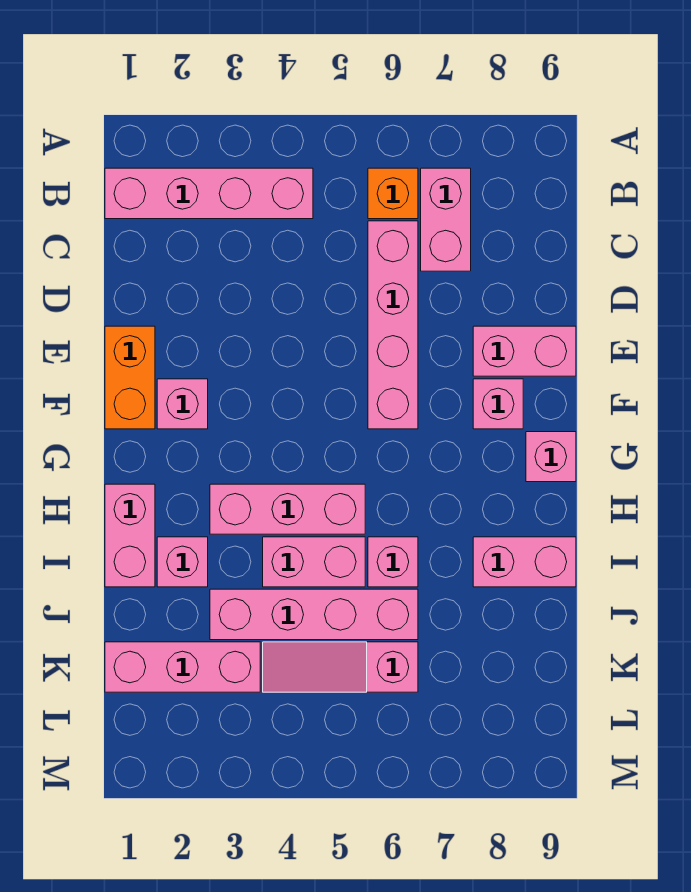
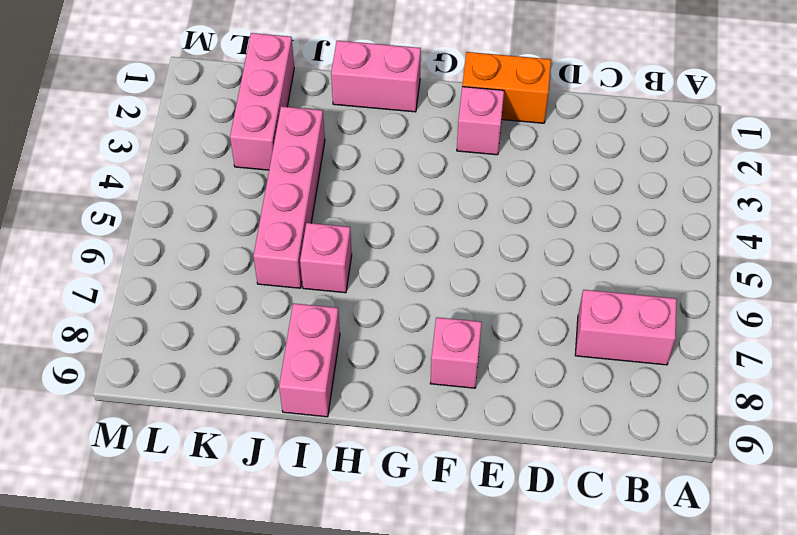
none -> pink 1x4 brick [105,168,313,219]
none -> orange 1x1 brick [368,168,418,219]
none -> pink 1x4 brick [368,221,418,429]

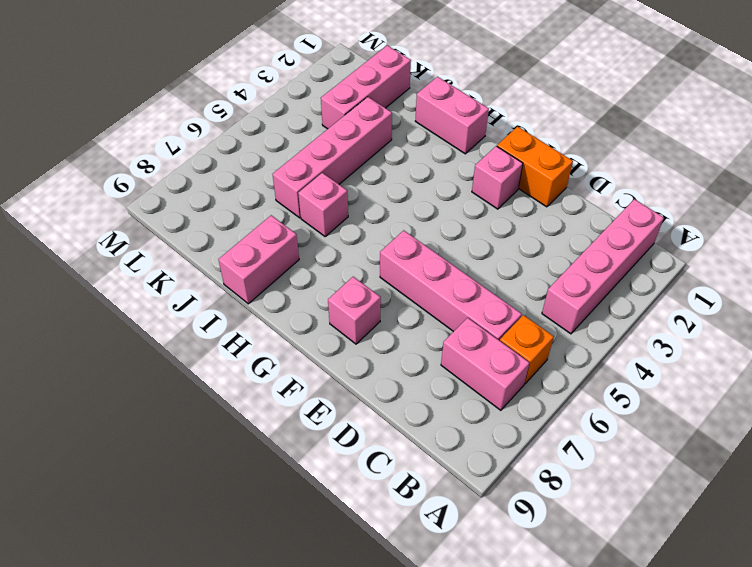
none -> pink 1x2 brick [473,326,576,376]
none -> pink 1x1 brick [526,432,576,482]
none -> pink 1x3 brick [210,484,365,534]

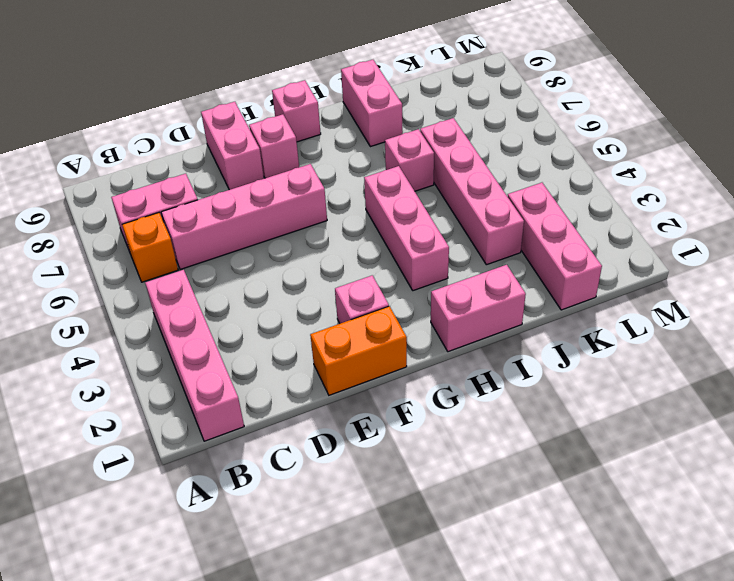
none -> pink 1x1 brick [157,537,208,587]
none -> pink 1x2 brick [263,537,365,587]
none -> pink 1x3 slope [263,642,418,692]

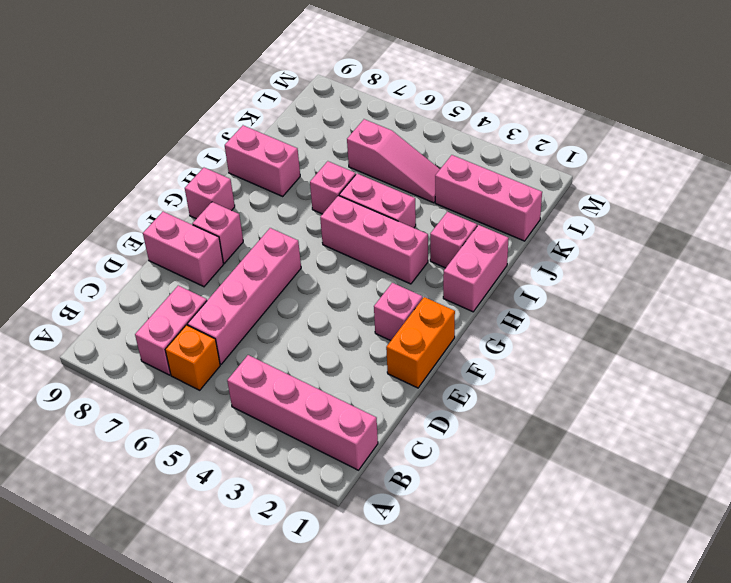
none -> pink 1x4 brick [210,589,418,640]

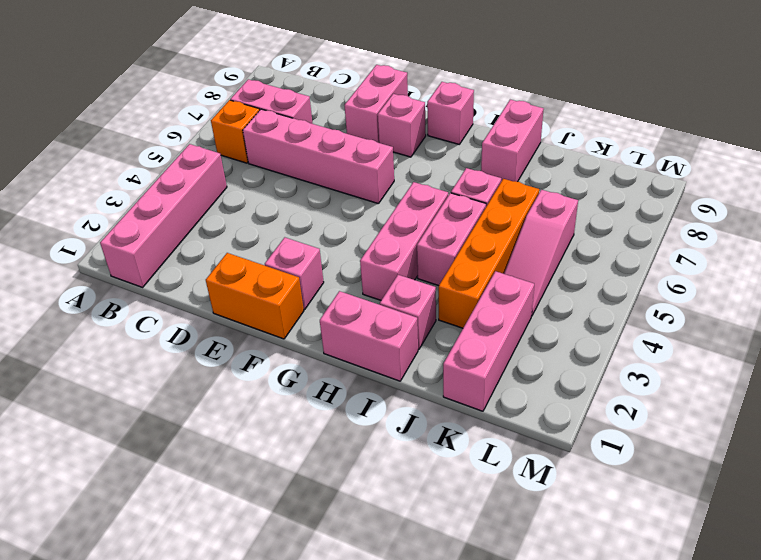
orange 1x4 brick [439,179,539,328] -> pink 1x4 brick [210,589,418,640]

